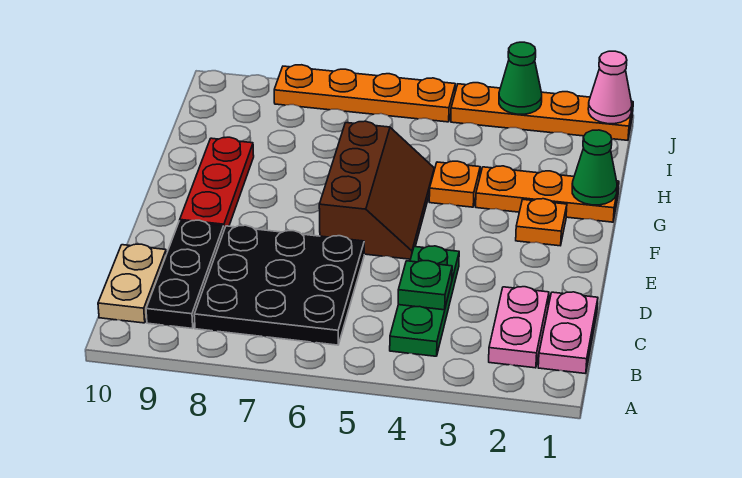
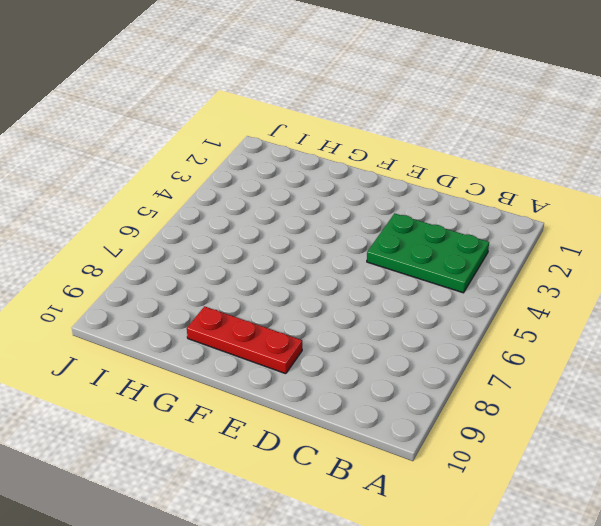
green 2x3 plate [367,213,489,293] -> green 1x3 plate [390,246,459,356]
none -> pink 1x2 plate [538,292,598,374]
none -> pink 1x2 plate [489,287,549,368]
none -> black 3x3 plate [194,225,364,345]

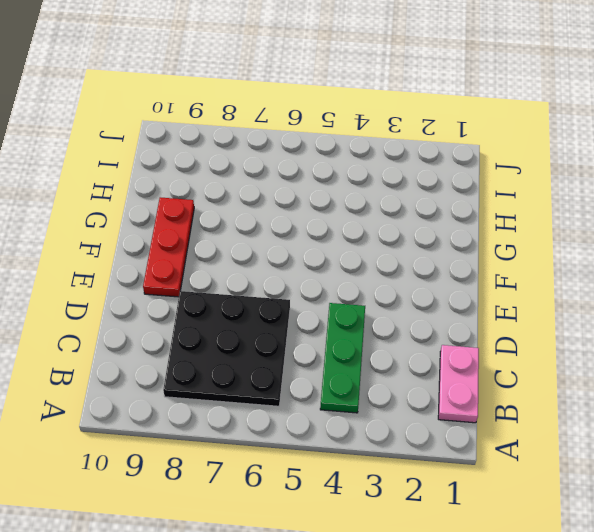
none -> pink 1x2 plate [489,287,549,368]
none -> black 1x3 plate [146,220,224,329]
none -> tan 1x2 plate [98,244,166,323]

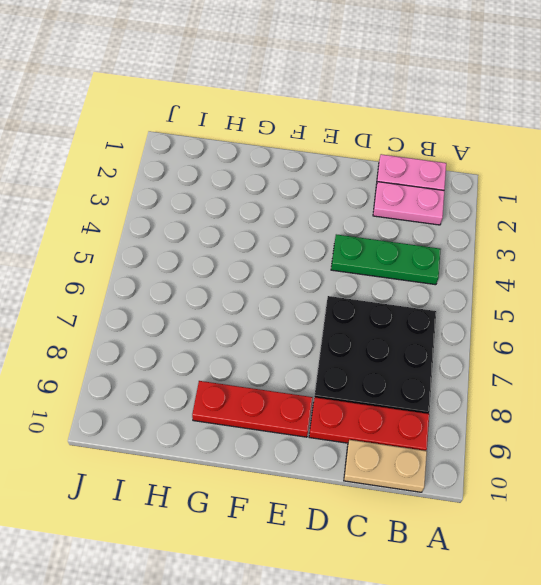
red 1x3 plate [309,397,429,451] -> black 1x3 plate [146,220,224,329]
none -> brown 2x3 slope [319,121,434,259]
none -> orange 1x1 plate [516,199,567,246]
none -> orange 1x3 plate [476,166,619,222]

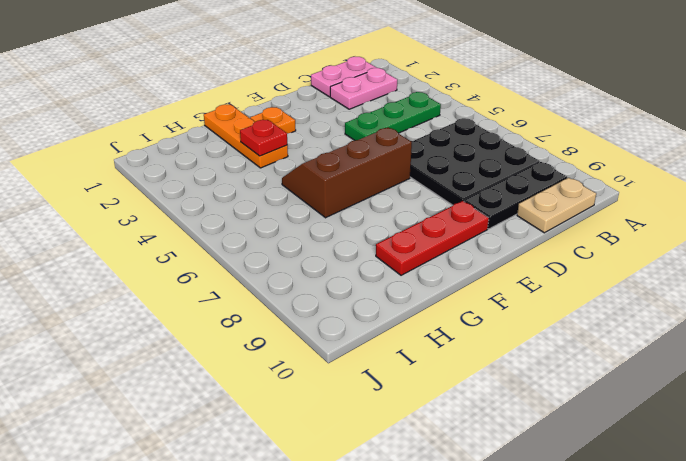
red 1x1 plate [240,120,287,156] -> none
none -> orange 1x1 plate [429,161,480,207]
none -> orange 1x4 plate [451,83,633,140]
none -> orange 1x4 plate [274,65,455,122]

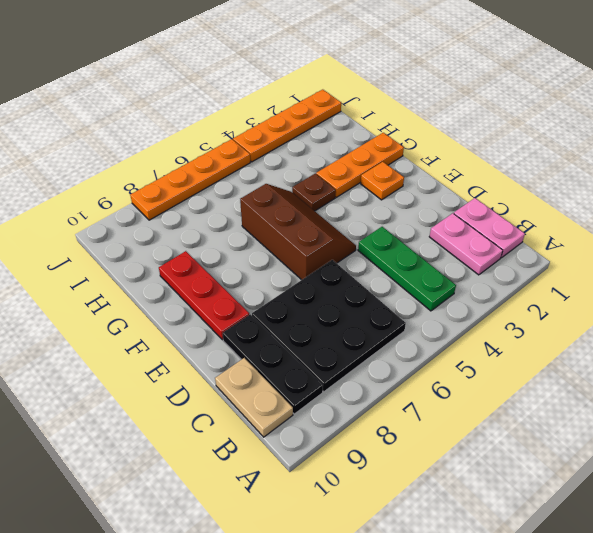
brown 1x1 plate [292,173,336,211] -> orange 1x1 plate [429,161,480,207]
none -> green 1x1 plate [398,261,452,310]
none -> green 1x1 cone [572,130,617,205]
none -> pink 1x1 cone [588,51,632,124]

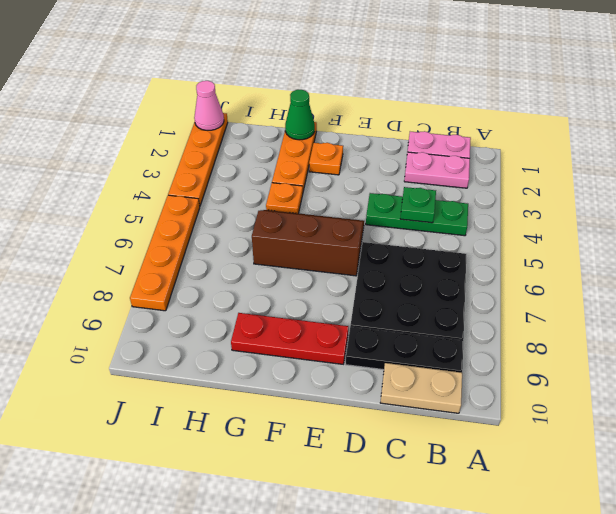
none -> green 1x1 cone [499,42,542,114]

